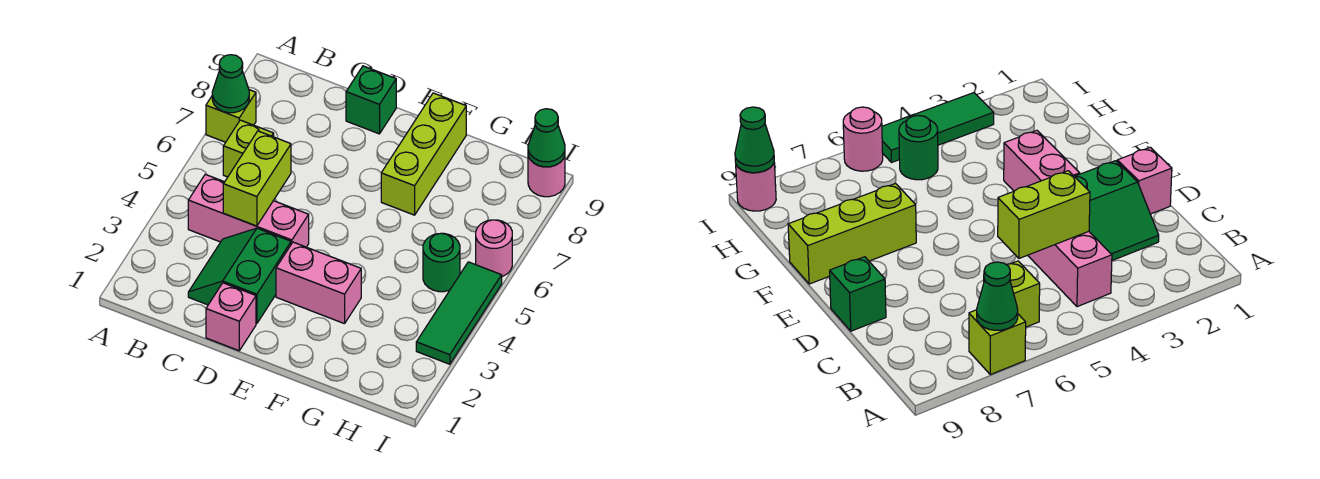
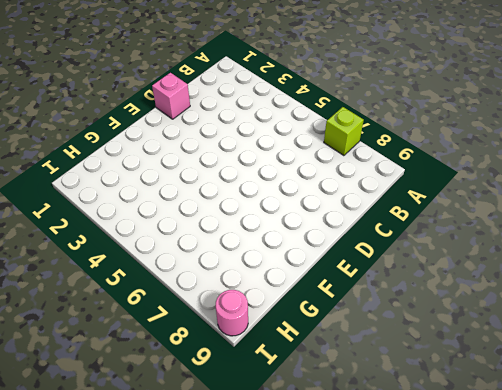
none -> pink 1x3 brick [188,174,309,247]
none -> lime 1x1 brick [223,120,274,177]
none -> green 2x2 slope [188,228,291,324]

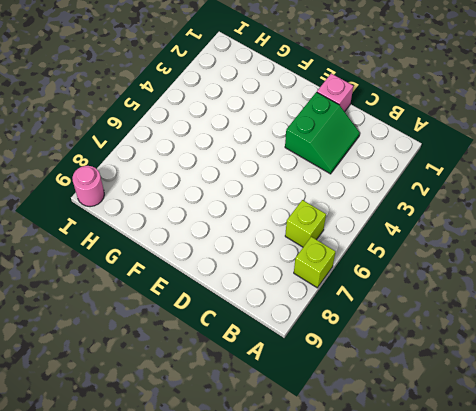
none -> pink 1x3 brick [188,174,309,247]
none -> green 1x1 brick [346,66,396,134]
none -> pink 1x2 brick [276,242,361,324]

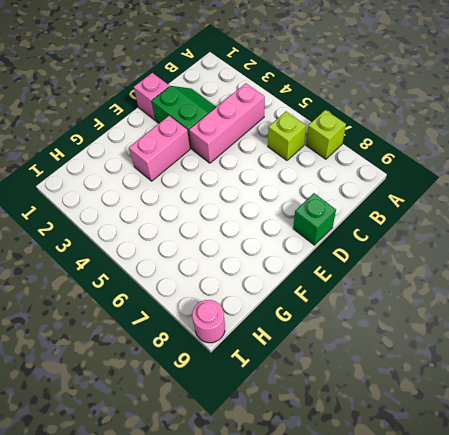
none -> lime 1x3 brick [381,93,466,215]
none -> green 1x1 round brick [423,233,460,292]
none -> green 1x3 tile [416,262,502,364]

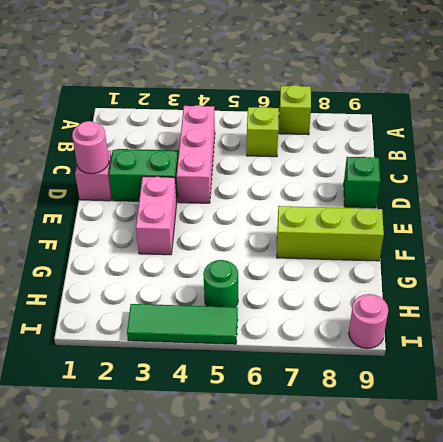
pink 1x1 round brick [72,121,109,174] -> pink 1x1 round brick moved to [476,220,512,277]
none -> green 1x1 cone [212,55,249,113]
none -> lime 1x2 brick [223,131,291,226]
none -> green 1x1 cone [528,109,565,167]

